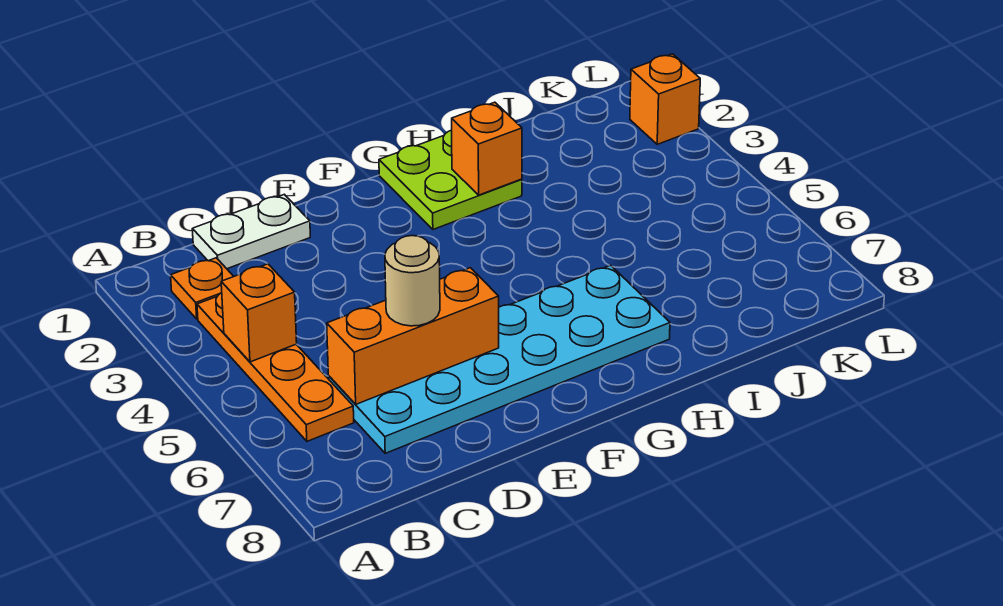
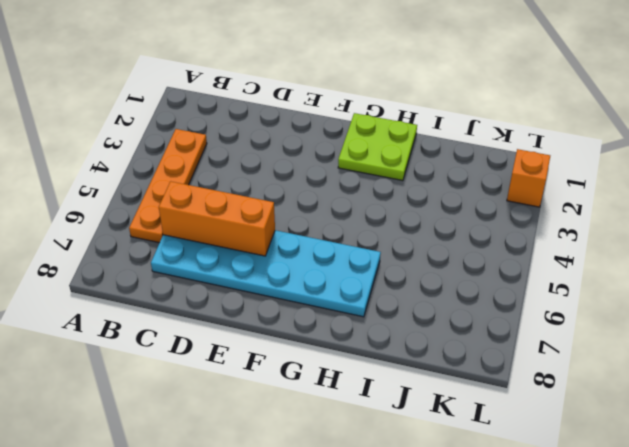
none -> orange 1x1 plate [171,258,234,319]
none -> white 1x2 plate [192,194,310,269]

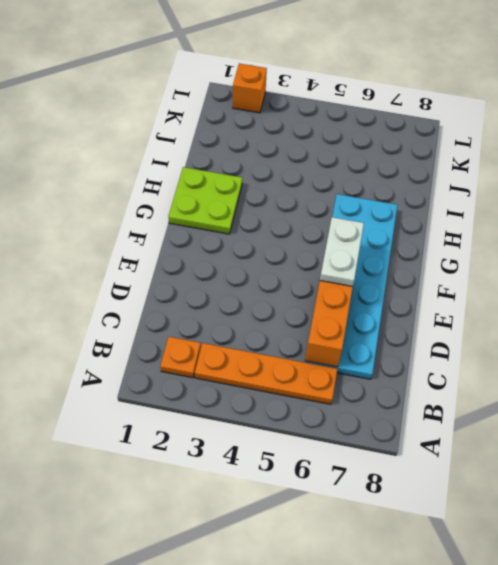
white 1x2 plate [320,217,364,287] -> white 1x2 plate moved to [192,194,310,269]
none -> orange 1x1 brick [221,264,297,362]
none -> orange 1x1 brick [452,102,522,195]

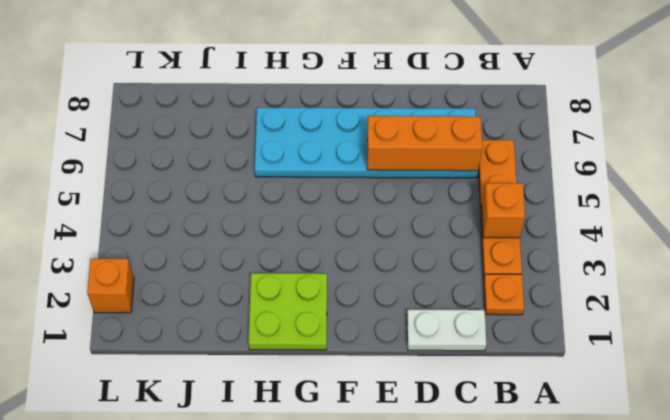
none -> orange 1x1 brick [452,102,522,195]
none -> tan 1x1 round brick [385,236,440,326]

